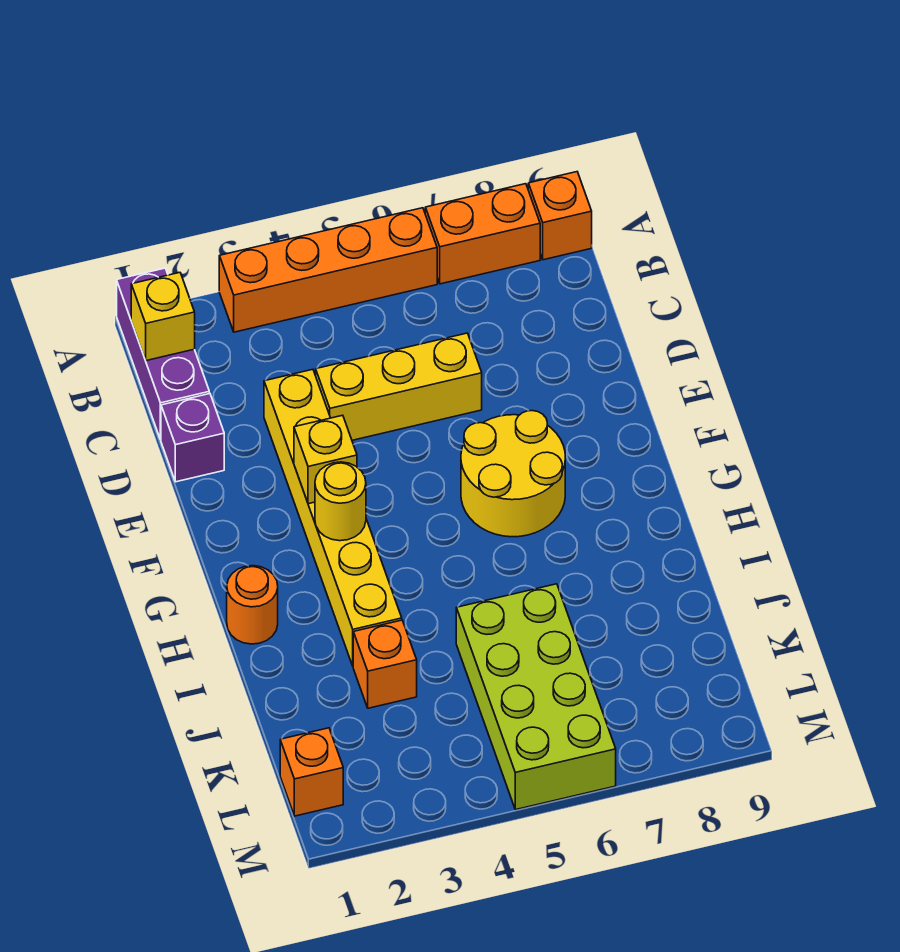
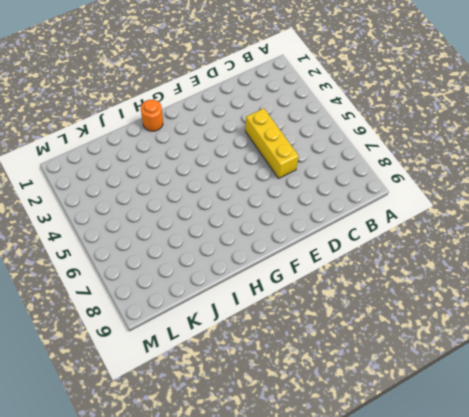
none -> purple 1x3 brick [117,268,209,440]
none -> orange 1x4 brick [219,208,437,332]
none -> orange 1x2 brick [425,184,540,284]

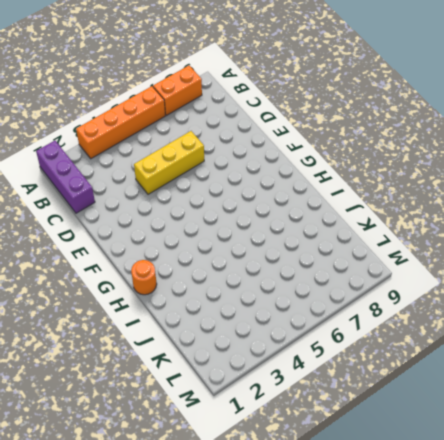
none -> orange 1x1 brick [528,172,592,260]
none -> purple 1x1 brick [161,394,224,482]
none -> yellow 1x6 brick [264,369,402,666]

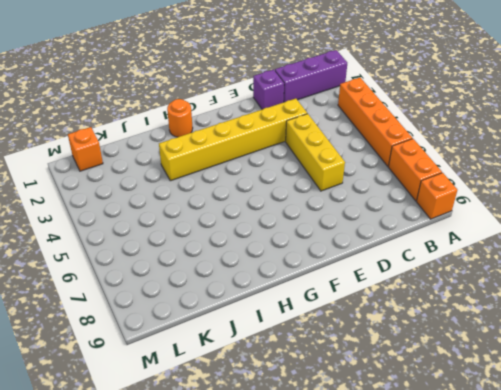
none -> yellow 2x2 round brick [461,411,565,537]
none -> orange 1x1 brick [353,620,417,708]
none -> lime 2x4 brick [456,584,616,810]

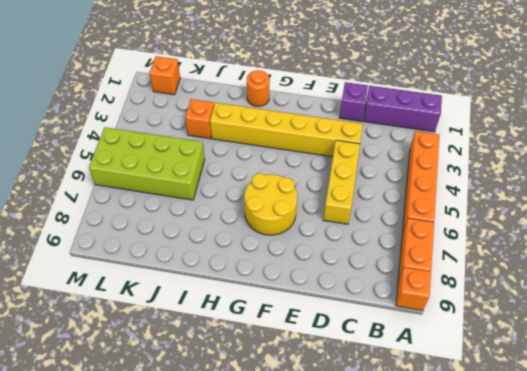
none -> yellow 1x1 brick [131,273,195,361]
none -> yellow 1x1 brick [294,415,357,504]
none -> yellow 1x1 round brick [315,462,366,541]

